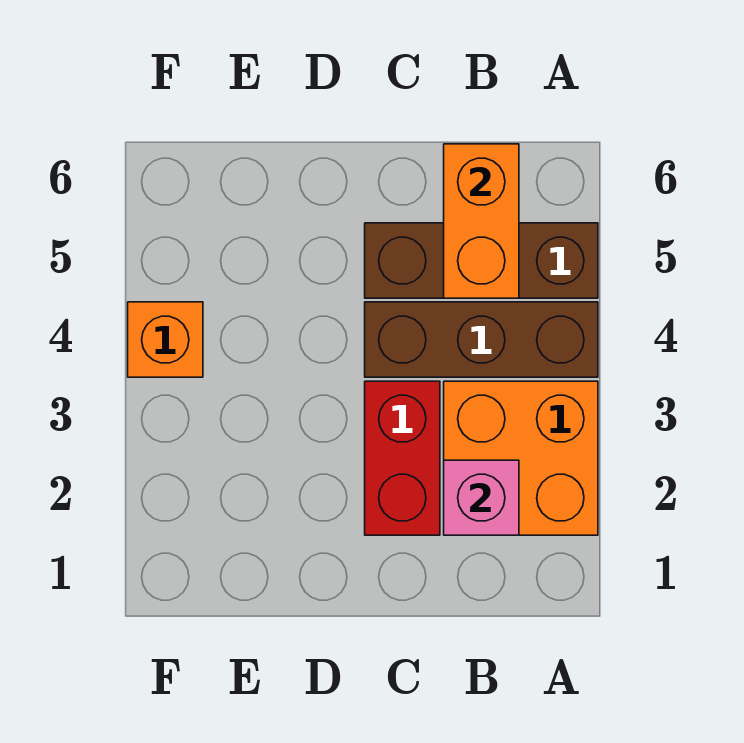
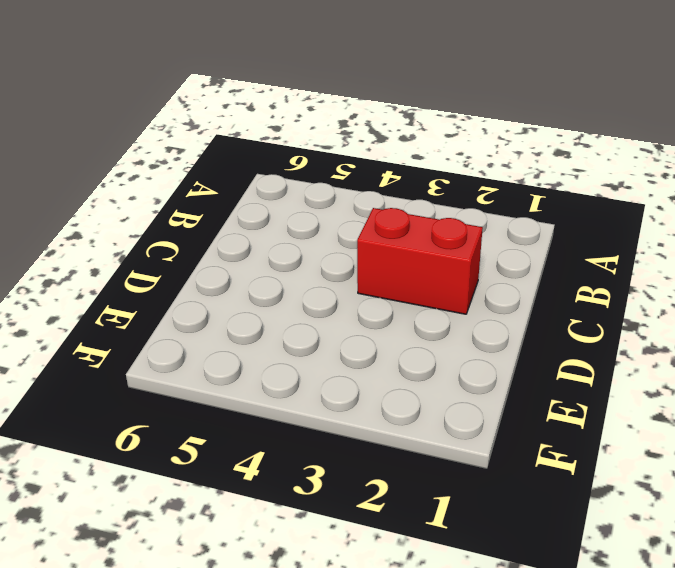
none -> orange 2x2 brick [444,381,598,535]
none -> brown 1x3 brick [365,302,598,377]

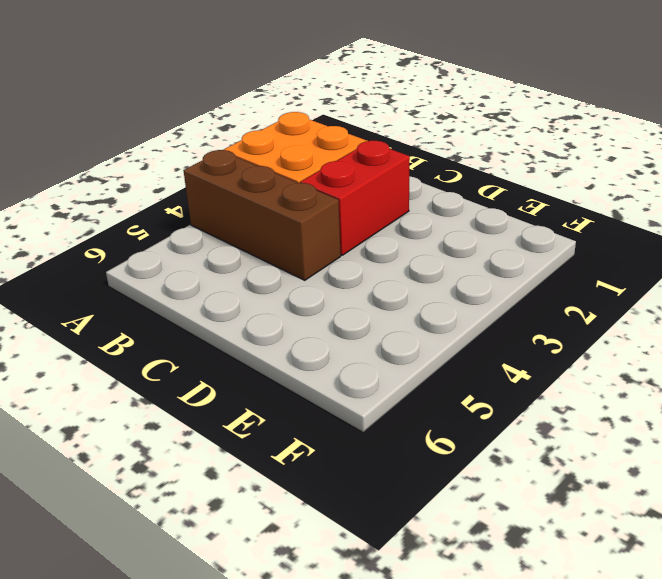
none -> brown 1x3 brick [365,223,598,298]
none -> orange 1x1 brick [128,302,203,377]

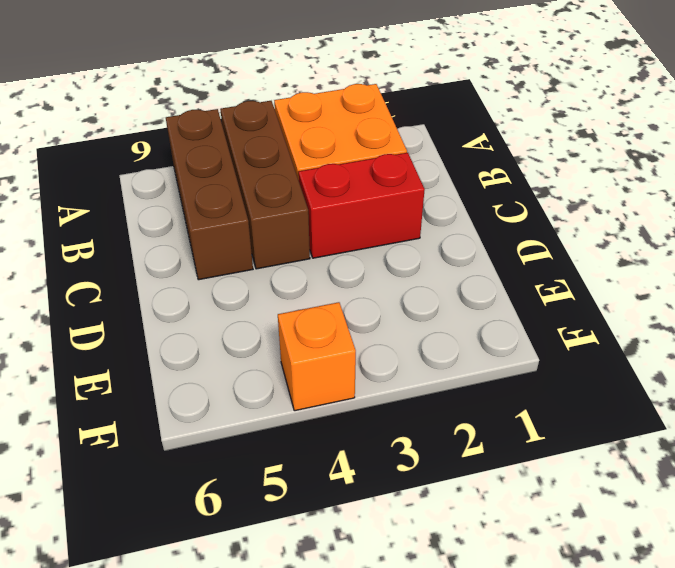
none -> pink 1x1 brick [444,460,519,535]
none -> orange 1x2 brick [444,144,519,298]

